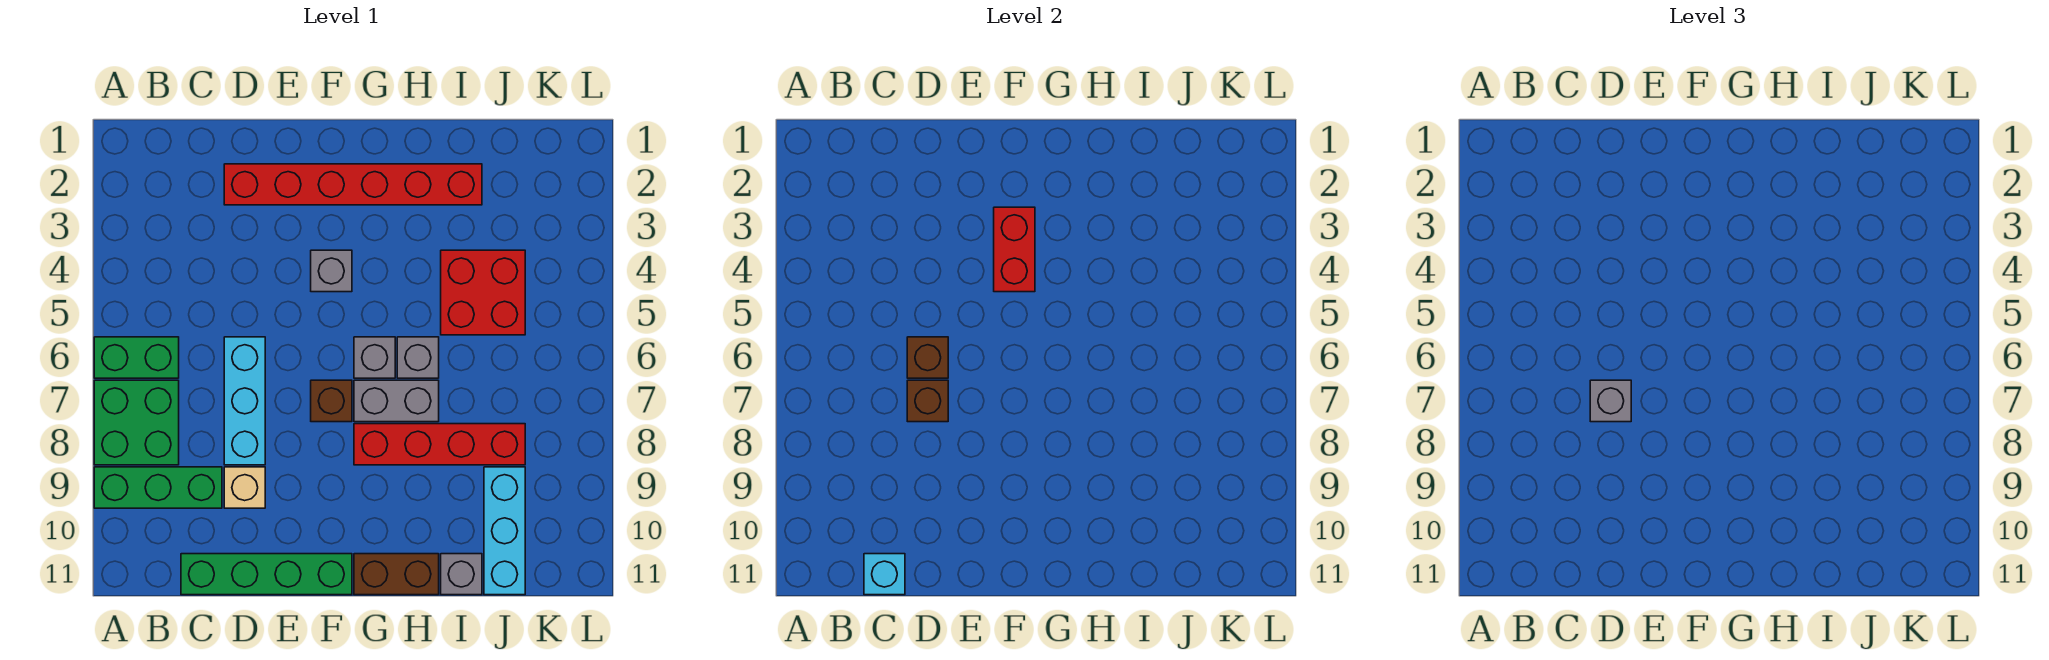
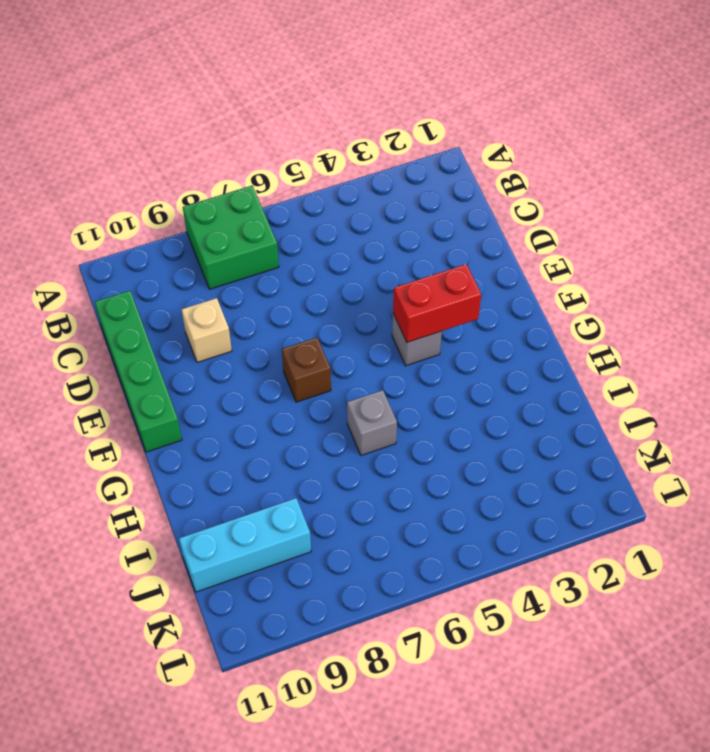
none -> green 1x2 brick [94,337,179,378]
none -> green 1x3 brick [94,467,222,508]
none -> red 1x6 brick [224,164,482,205]

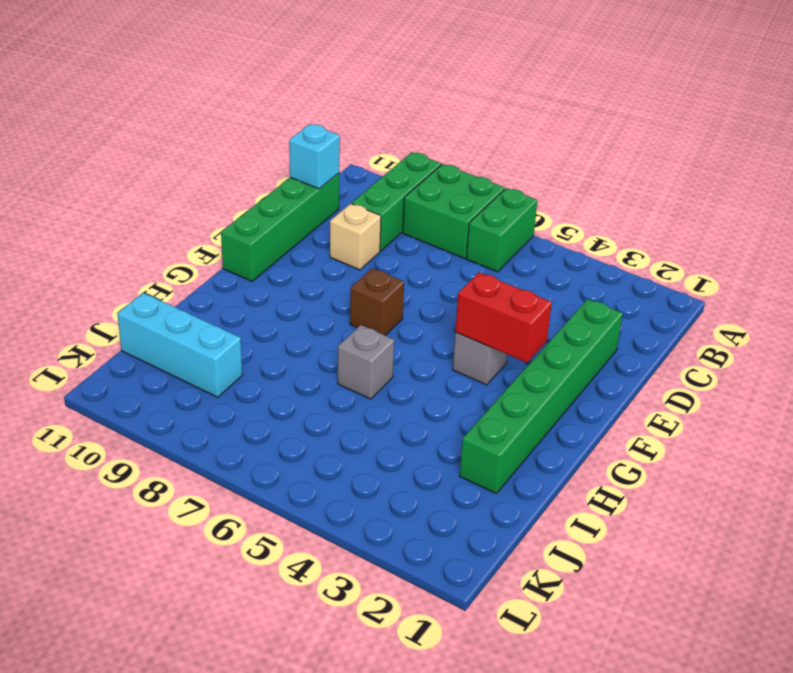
green 1x6 brick [460,299,623,493] -> red 1x6 brick [224,164,482,205]
none -> cyan 1x3 brick [224,337,265,465]
none -> grey 1x1 brick [354,337,395,378]
none -> grey 1x2 brick [354,380,439,422]

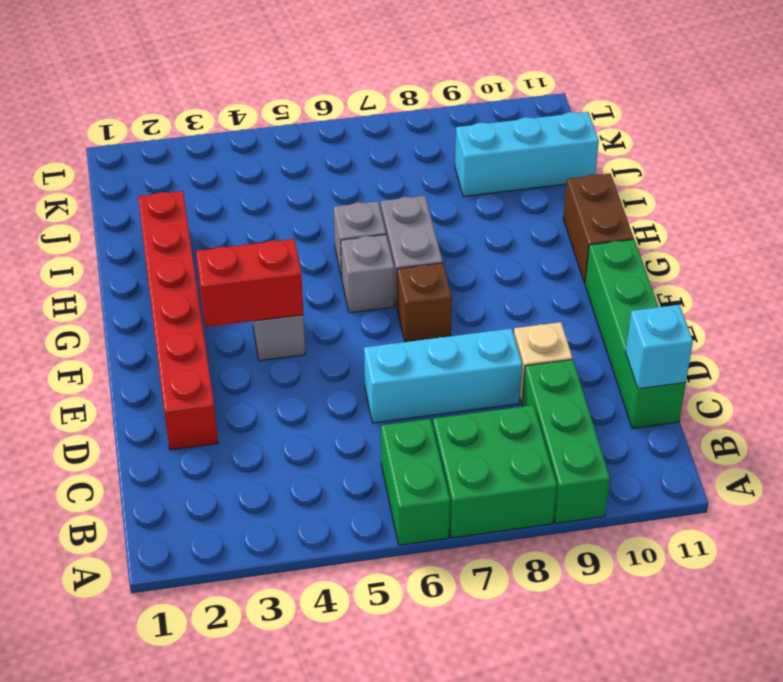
none -> red 1x4 brick [354,424,525,465]
none -> red 2x2 brick [441,250,525,335]
none -> grey 1x1 brick [441,554,482,595]

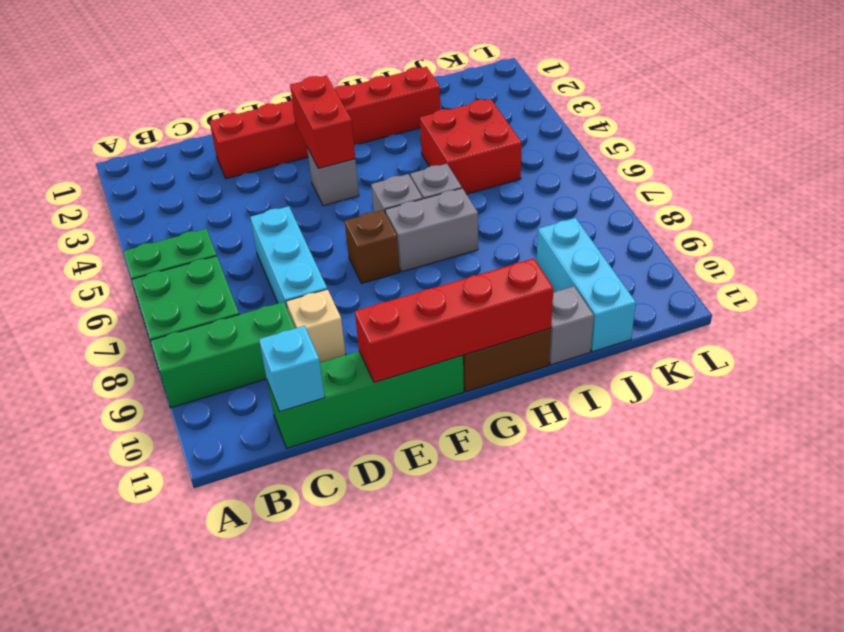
red 1x4 brick [355,258,553,382] -> red 1x4 brick moved to [354,424,525,465]
none -> brown 1x1 brick [907,337,948,378]
none -> brown 1x1 brick [907,380,948,422]
none -> grey 1x1 brick [1590,380,1631,422]

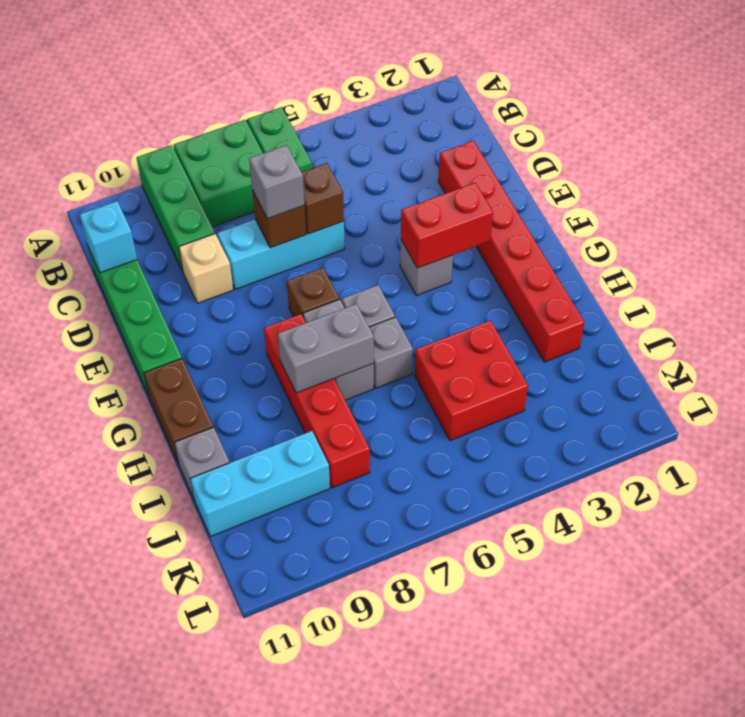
grey 1x2 brick [278,304,374,393] -> none

